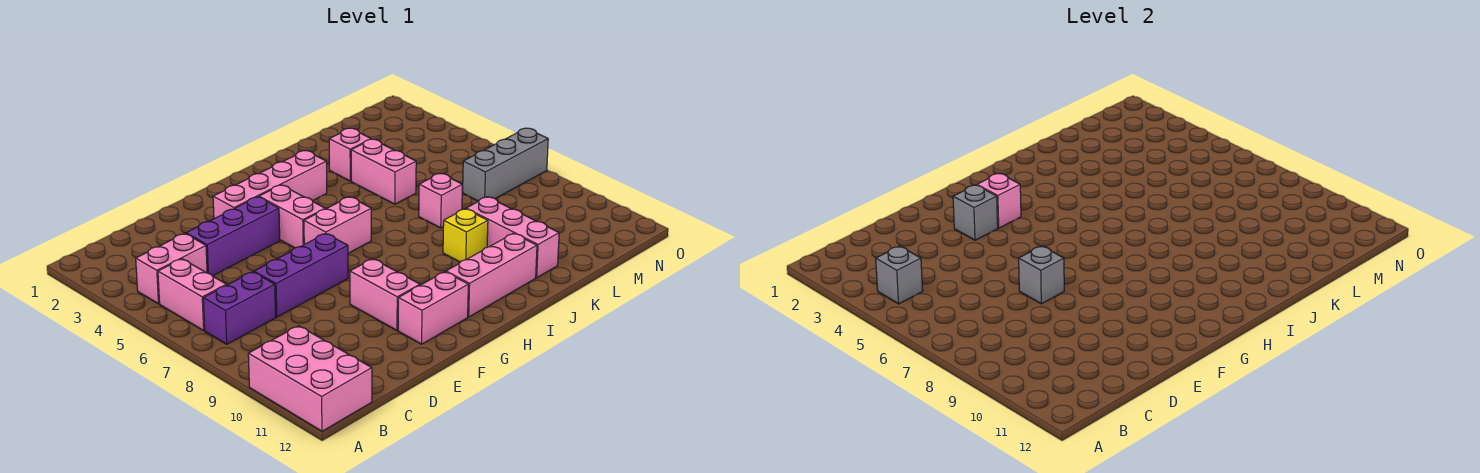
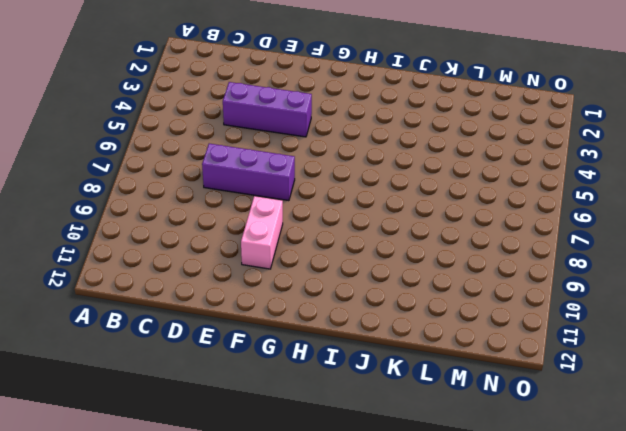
none -> pink 2x3 brick [248,326,372,431]
none -> pink 1x2 brick [136,234,207,304]
none -> pink 1x2 brick [158,259,227,331]

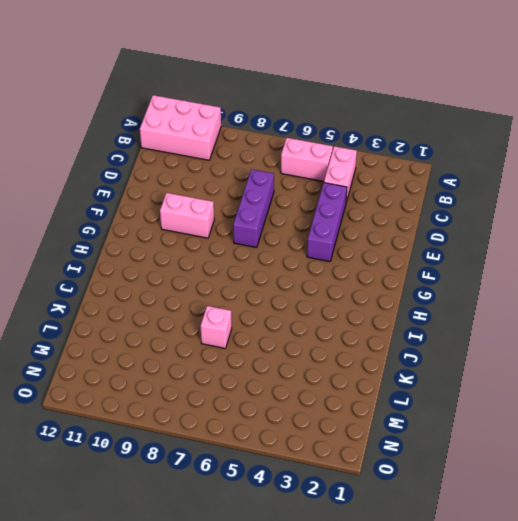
none -> purple 1x2 brick [203,272,276,344]
none -> pink 1x4 brick [213,151,327,219]
none -> pink 1x2 brick [398,272,468,344]

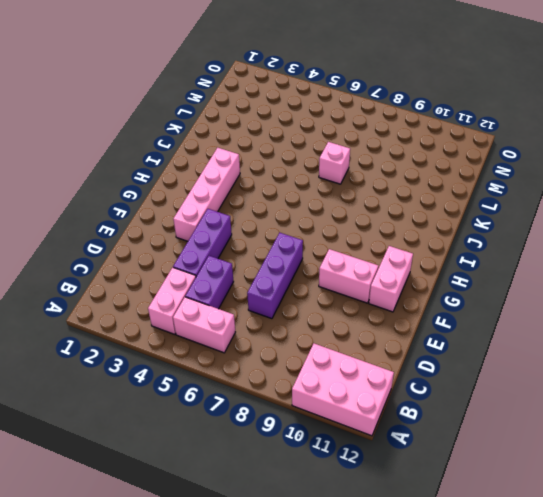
purple 1x2 brick [185,256,234,309] -> purple 1x2 brick moved to [203,272,276,344]
none -> pink 1x2 brick [259,185,325,248]
none -> pink 1x2 brick [304,197,371,253]
none -> pink 1x3 brick [446,233,537,317]

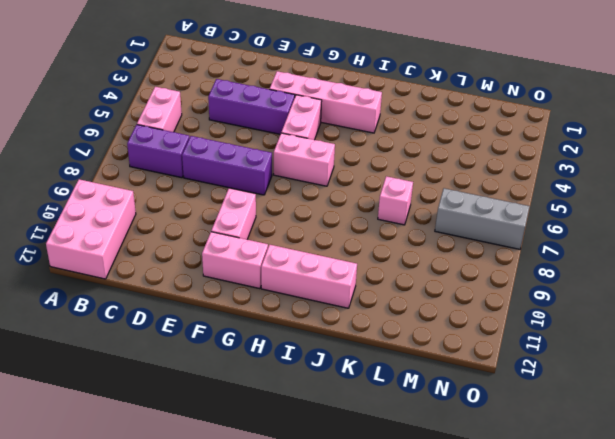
none -> pink 1x2 brick [136,234,207,304]
none -> yellow 1x1 brick [443,209,488,262]
none -> pink 1x1 brick [329,128,371,181]

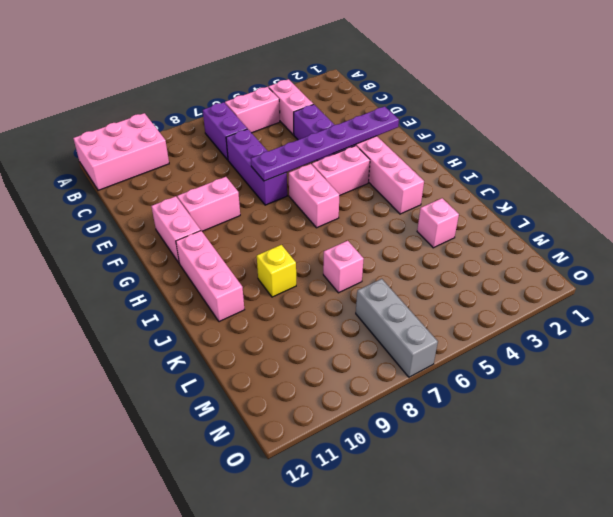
purple 1x6 plate [251,106,399,181] -> grey 1x1 brick [953,185,998,240]
none -> pink 1x2 brick [351,139,416,204]
none -> pink 1x3 brick [466,197,559,278]
none -> grey 1x1 brick [876,246,923,304]

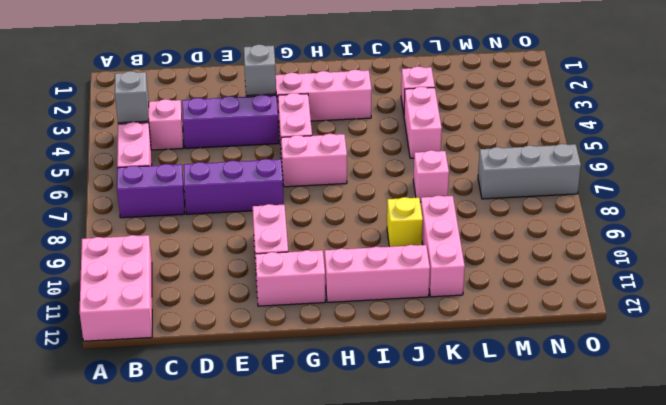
none -> grey 1x1 brick [1019,246,1064,304]
none -> pink 1x1 brick [977,173,1021,228]

